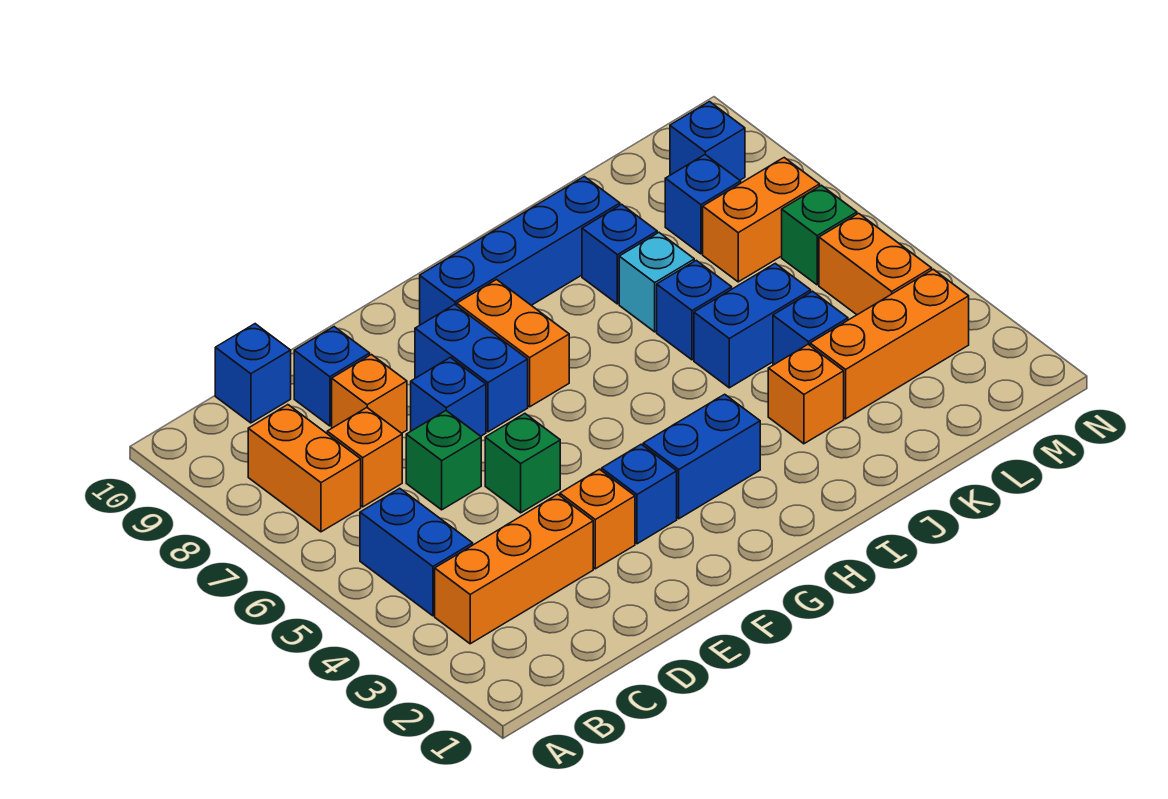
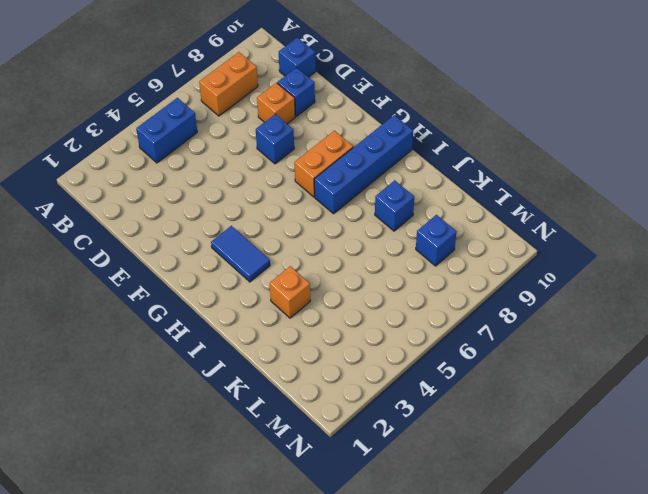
blue 1x2 tile [211,226,270,282] -> blue 1x2 brick [643,394,760,519]
blue 1x4 brick [314,115,413,214] -> blue 1x4 brick turned to [420,177,620,325]
none -> orange 1x3 brick [435,494,593,644]
none -> orange 1x1 brick [327,408,402,507]
none -> green 1x1 brick [406,411,481,510]

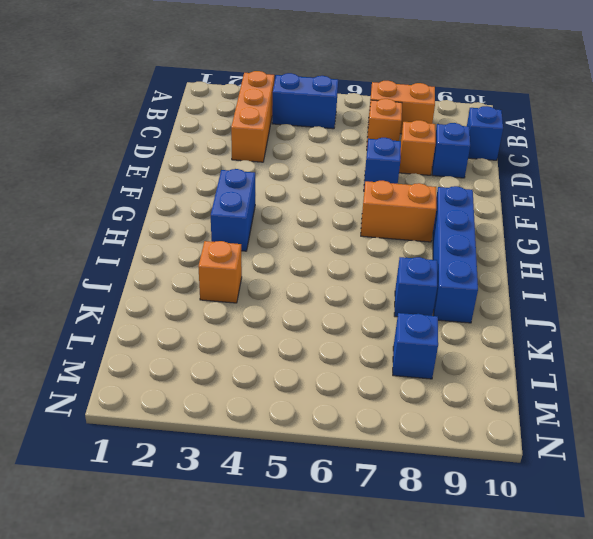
none -> green 1x1 brick [406,411,481,510]
none -> orange 1x1 brick [560,469,635,569]
none -> green 1x1 brick [485,414,560,513]

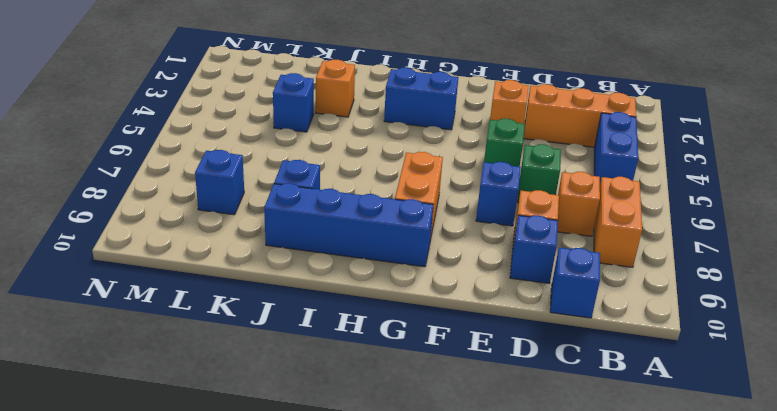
none -> blue 1x1 brick [602,444,677,544]
none -> blue 1x2 brick [415,305,528,432]
none -> blue 1x2 brick [694,263,811,388]

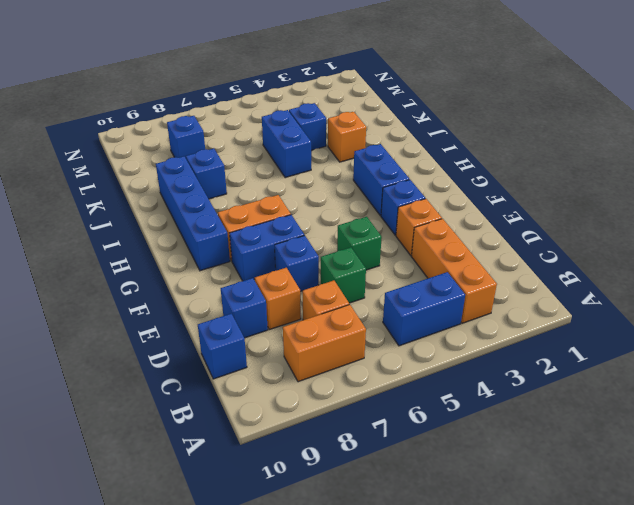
none -> blue 1x1 brick [657,260,732,360]
none -> cyan 1x1 brick [619,233,694,332]
none -> orange 1x3 brick [810,269,969,419]

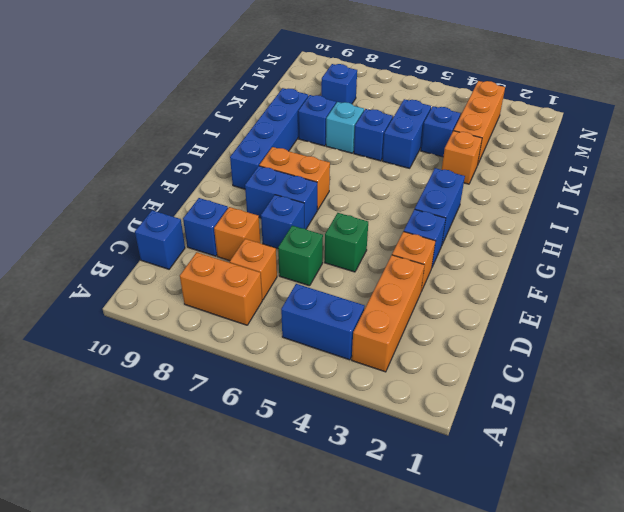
none -> orange 1x2 brick [703,158,820,282]
none -> orange 1x2 brick [819,213,932,315]
none -> green 1x1 brick [782,185,857,285]

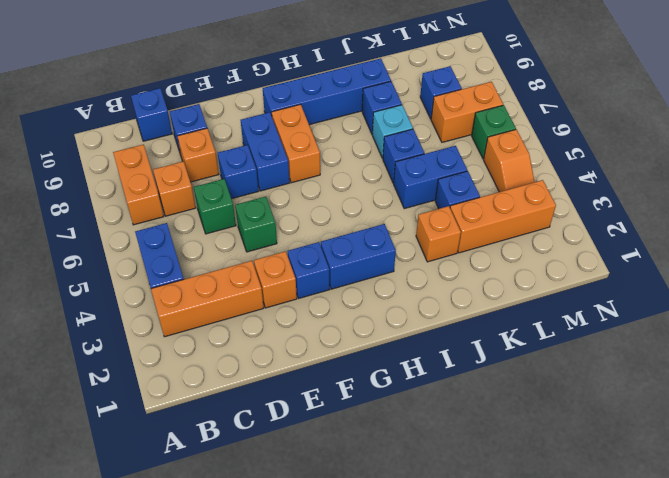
orange 1x2 slope [484,129,535,192] -> orange 1x2 brick [819,213,932,315]
none -> blue 1x1 brick [670,102,745,180]

